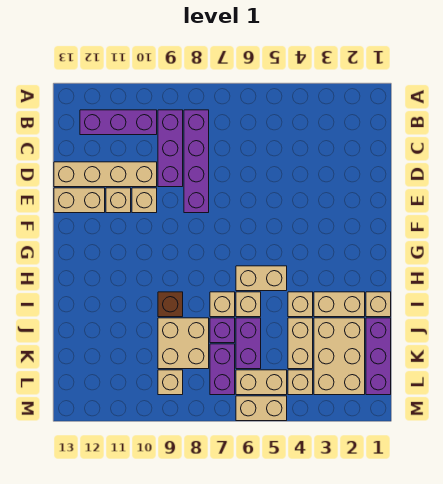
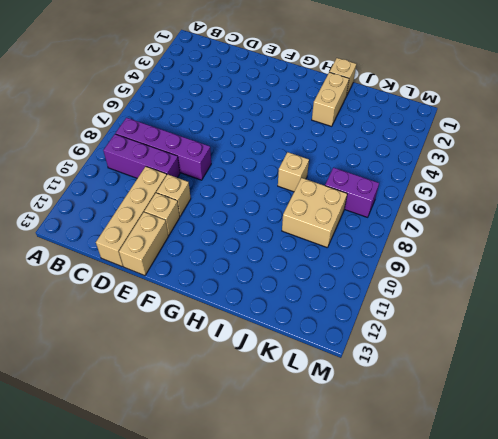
none -> purple 1x3 brick [80,110,157,135]
none -> tan 1x2 brick [236,266,287,291]
none -> tan 1x1 brick [288,292,313,317]

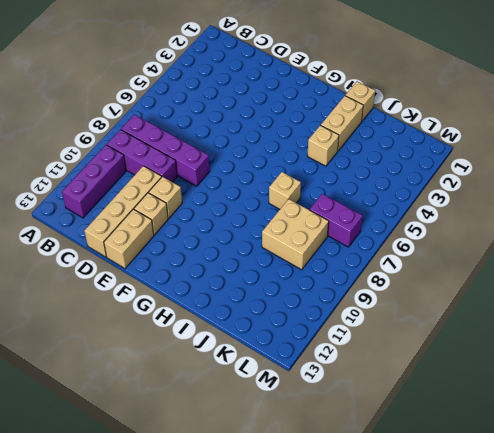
none -> tan 1x2 brick [236,266,287,291]
none -> tan 1x1 brick [236,292,261,317]
none -> brown 1x1 brick [158,292,183,317]

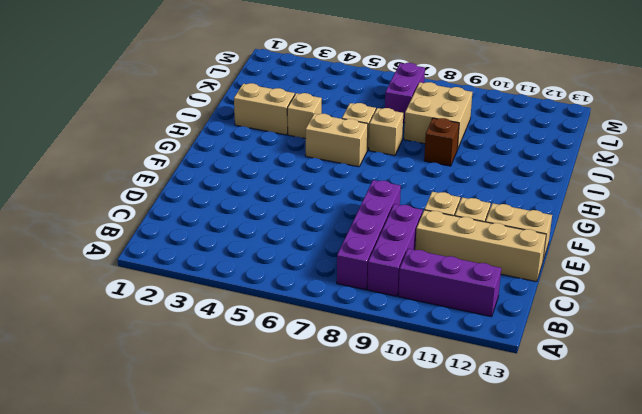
none -> tan 1x1 brick [366,292,391,317]
none -> purple 1x3 brick [366,318,391,395]
none -> tan 2x3 brick [314,318,365,395]

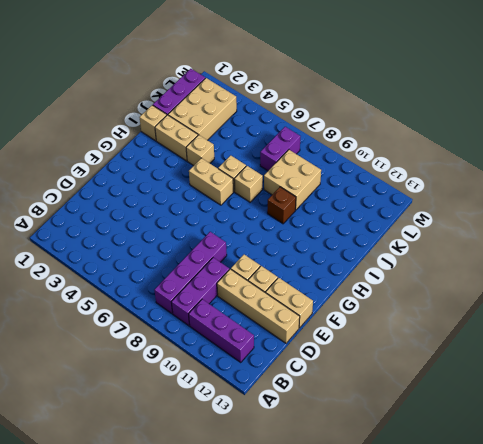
none -> tan 1x2 brick [288,318,313,369]
none -> purple 1x2 brick [236,318,261,369]
none -> purple 1x1 brick [210,318,235,343]

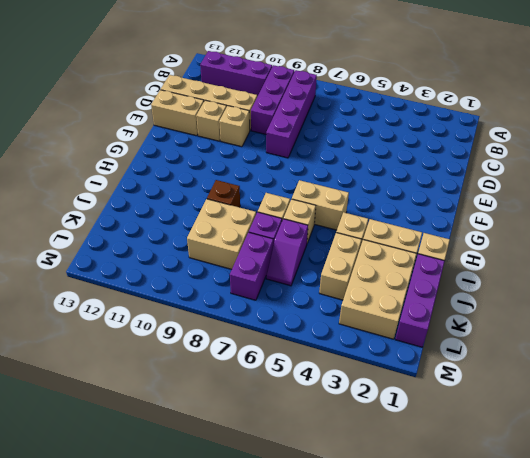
purple 1x2 slope [266,219,308,286] -> purple 1x2 brick [236,318,261,369]
none -> tan 1x1 brick [288,370,313,395]
none -> tan 1x2 brick [236,370,287,395]
none -> tan 1x1 brick [158,370,183,395]

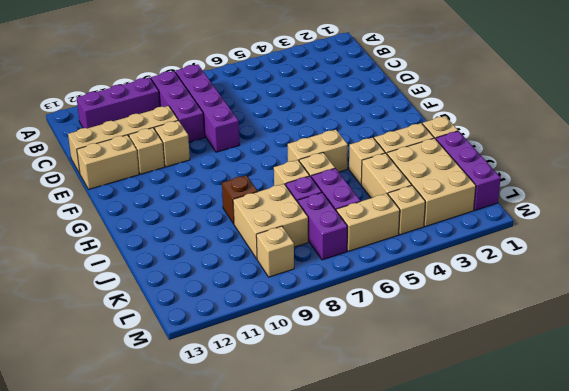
none -> tan 1x2 brick [236,396,287,421]

